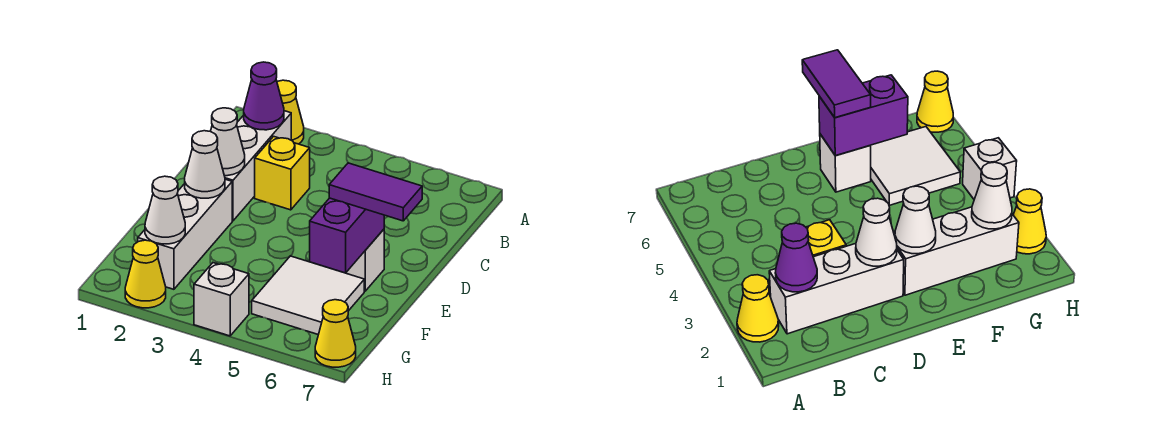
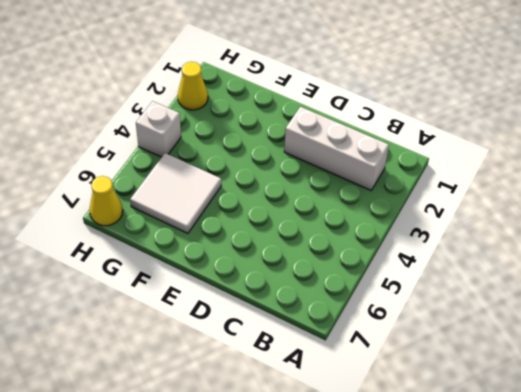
none -> yellow 1x1 cone [277,80,304,144]
none -> yellow 1x1 brick [255,136,310,210]
none -> white 1x3 brick [138,179,232,289]

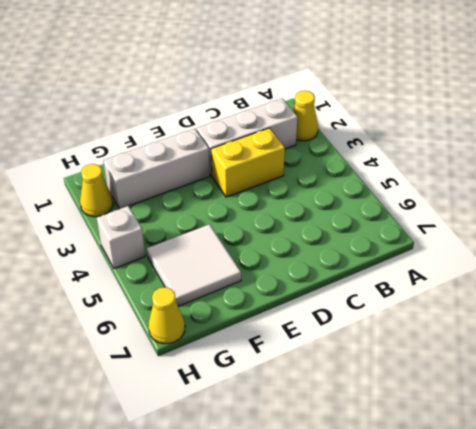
yellow 1x2 brick [211,128,285,197] -> yellow 1x1 brick [255,136,310,210]
none -> white 1x1 brick [346,229,384,291]
none -> purple 1x1 cone [244,62,284,130]
none -> white 1x1 cone [211,108,245,176]

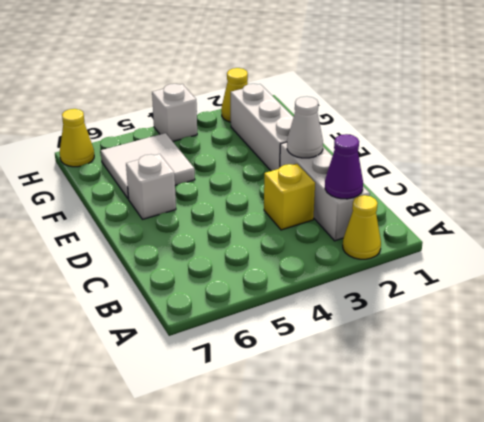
none -> white 1x1 cone [185,131,225,198]
none -> purple 1x2 brick [310,198,384,273]
none -> white 1x1 cone [145,176,185,244]

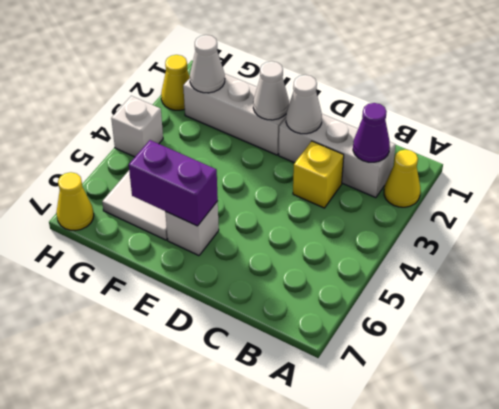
none -> purple 1x2 tile [329,163,422,221]

